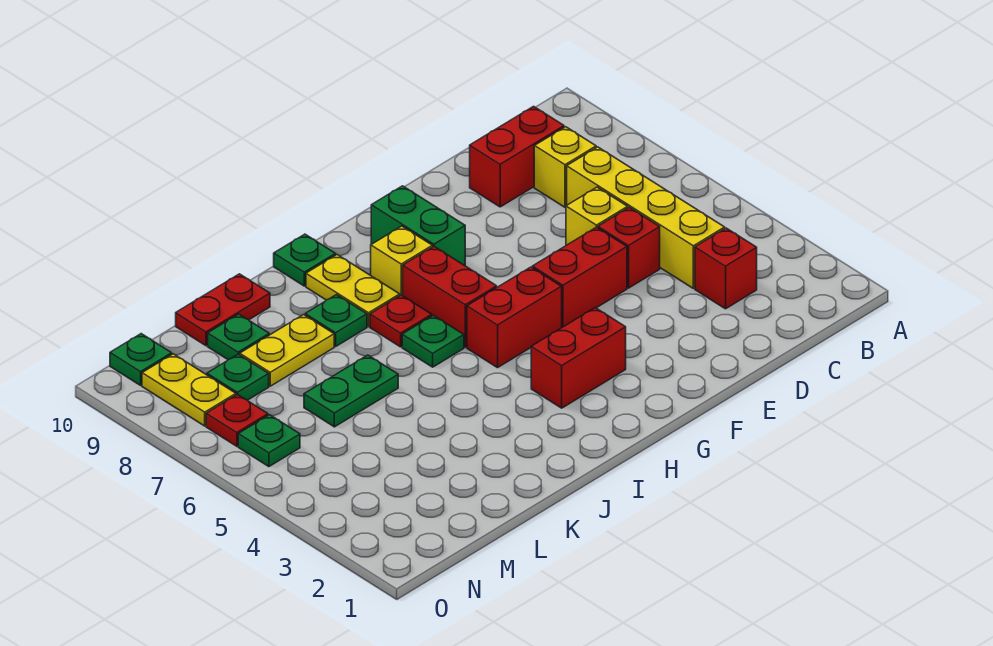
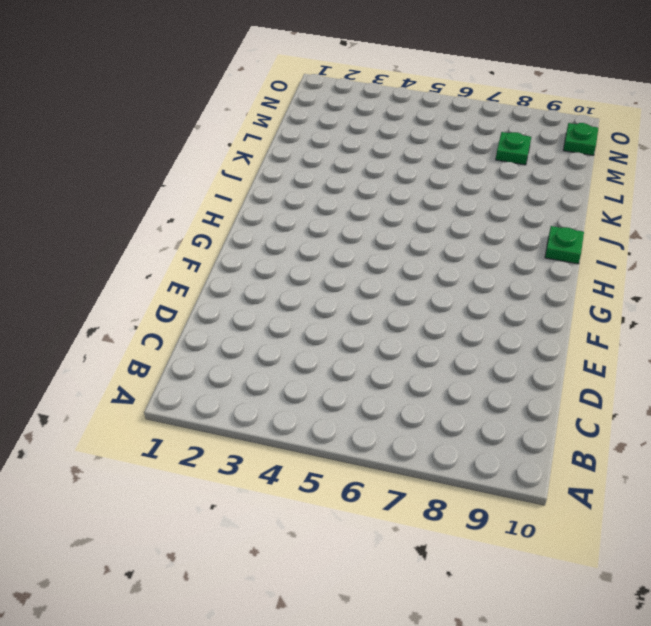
none -> red 1x1 brick [695,228,757,309]
none -> yellow 1x4 brick [567,147,725,288]
none -> yellow 1x1 brick [534,127,596,207]

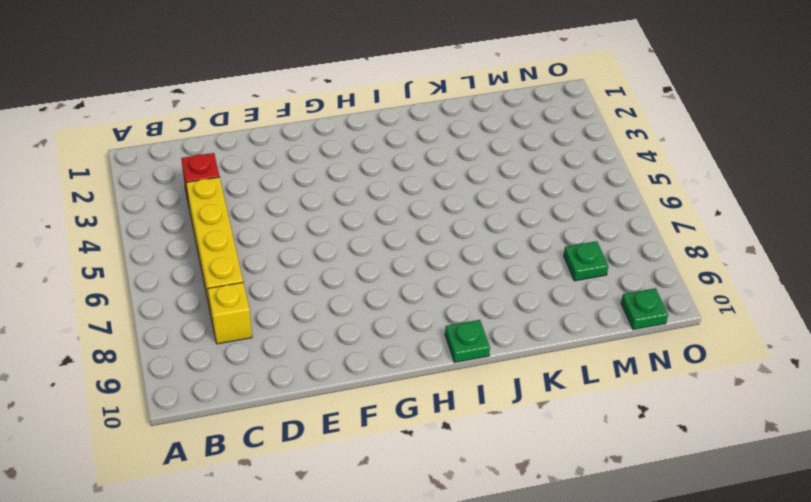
none -> red 1x2 brick [470,106,564,207]
none -> red 1x1 brick [598,207,660,288]
none -> yellow 1x1 brick [566,187,628,245]

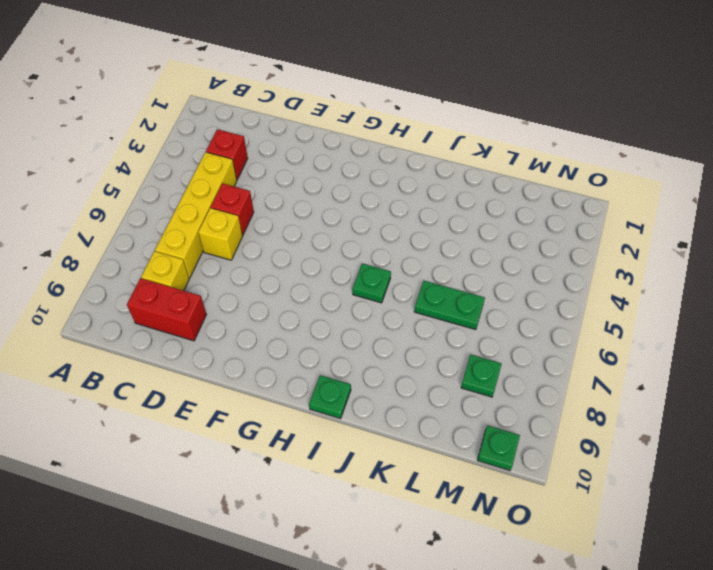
none -> red 1x2 brick [533,227,627,327]
none -> red 1x2 brick [531,308,626,408]
none -> red 1x2 brick [467,267,562,368]

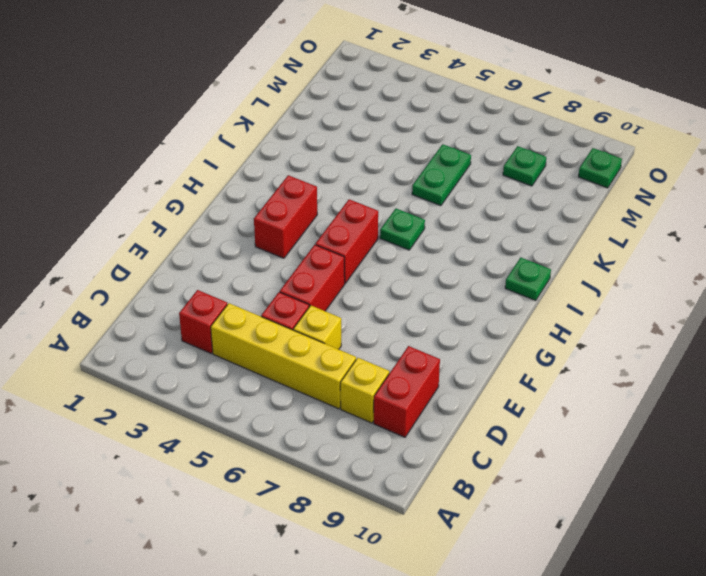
none -> green 1x2 brick [371,186,465,266]
none -> red 1x2 brick [403,247,497,347]
none -> yellow 1x1 brick [371,226,432,296]

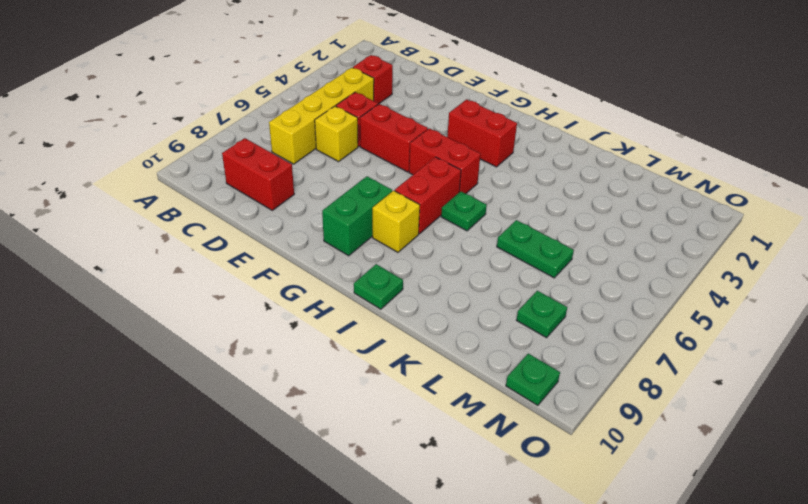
none -> yellow 1x1 brick [534,127,596,207]
none -> red 1x1 plate [370,295,432,347]
none -> yellow 1x2 plate [306,255,400,327]

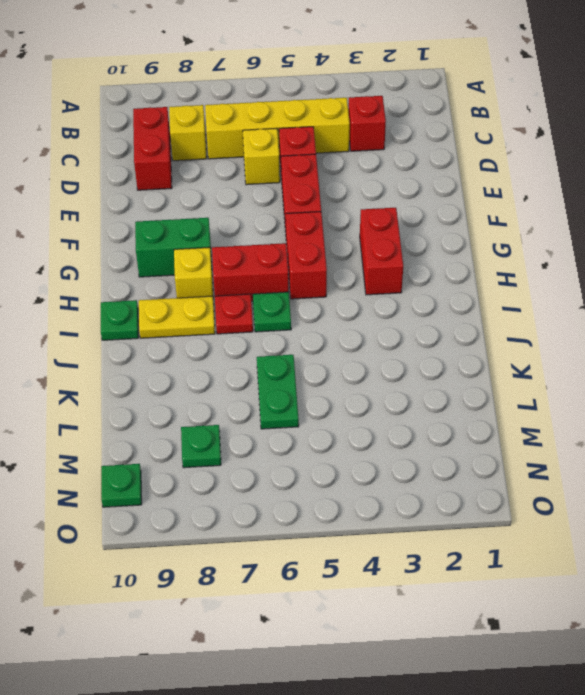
none -> green 1x1 plate [305,295,367,346]
none -> yellow 1x2 plate [240,315,334,386]
none -> red 1x2 plate [176,274,270,346]

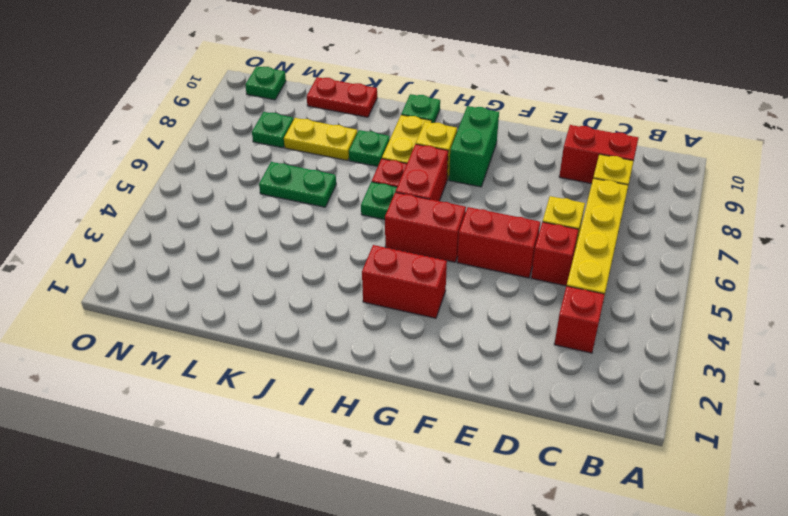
none -> green 1x1 plate [208,314,269,359]
none -> green 1x1 plate [238,415,300,467]
none -> red 1x1 plate [206,394,268,446]

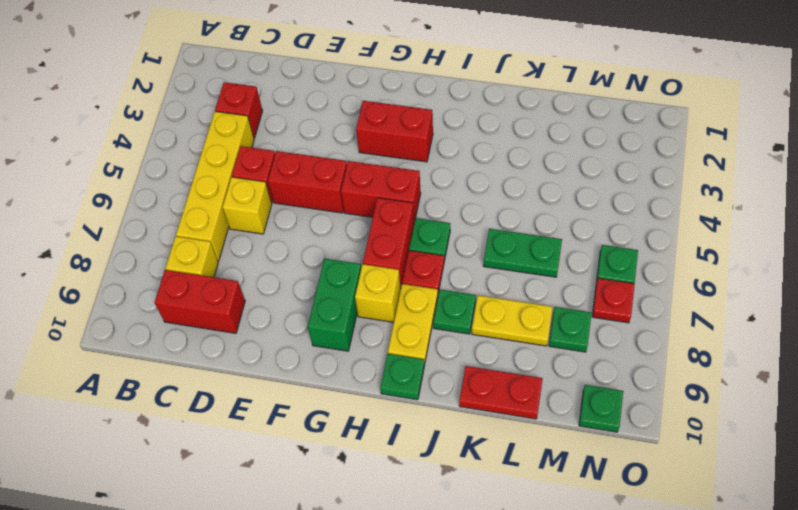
none -> green 1x1 plate [208,314,269,359]
none -> yellow 1x2 plate [142,354,236,426]

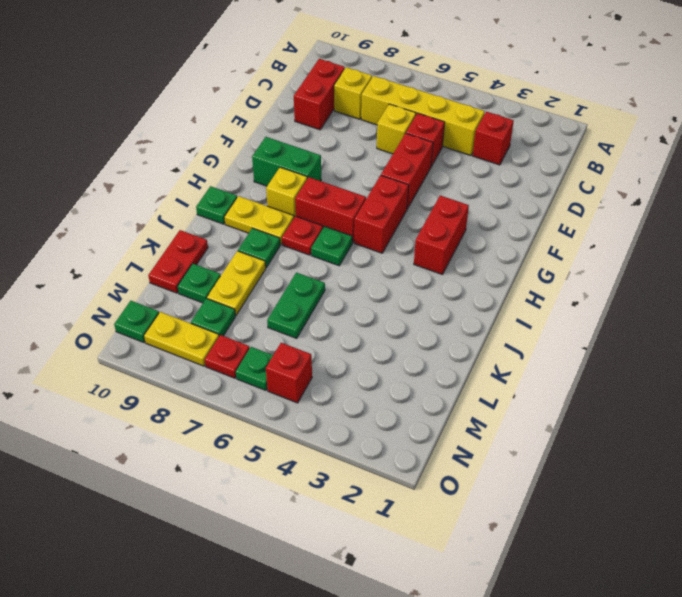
red 1x1 brick [266,343,312,403] -> none

